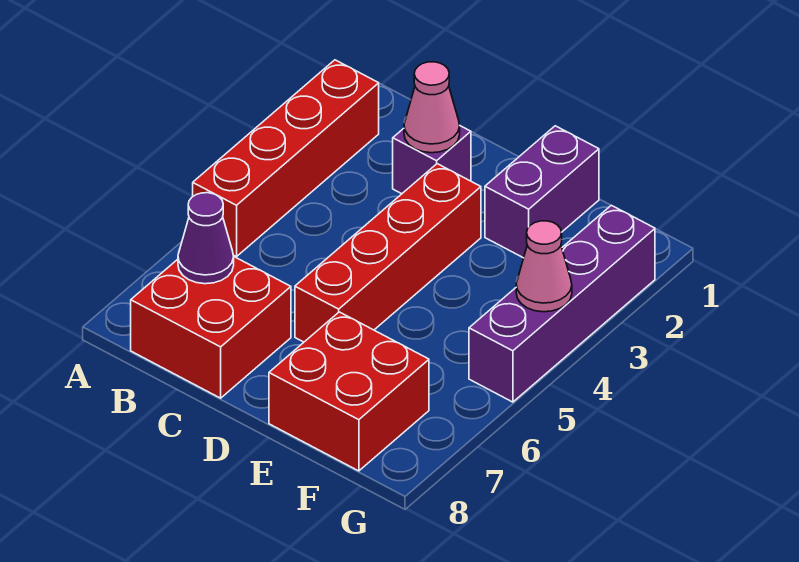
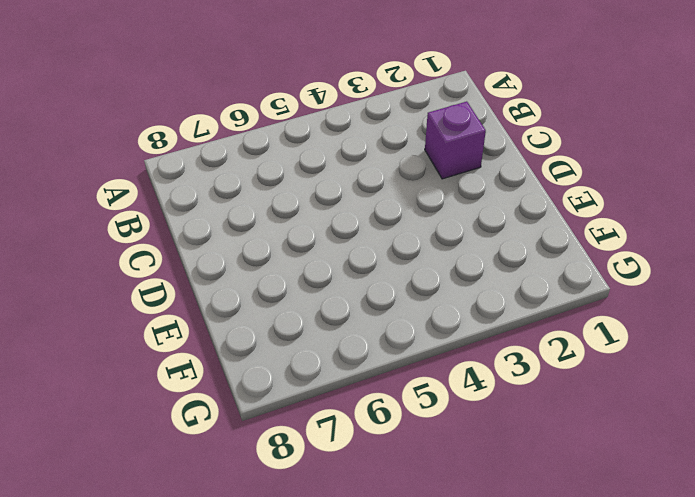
none -> red 1x4 brick [193,60,379,257]
none -> red 2x2 brick [131,257,291,398]

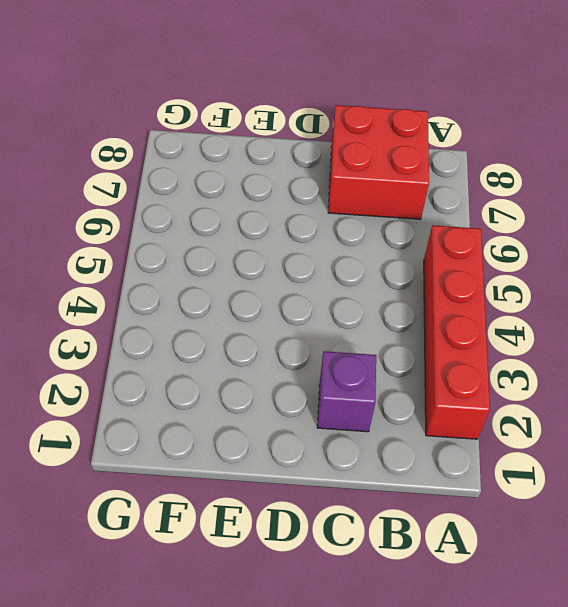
none -> red 1x4 brick [295,164,481,342]
none -> purple 1x2 brick [485,126,599,258]

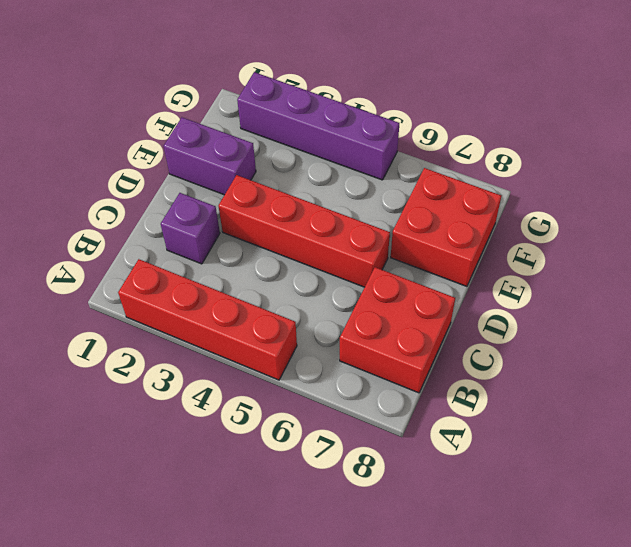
none -> purple 1x1 cone [178,193,234,284]
none -> pink 1x1 cone [404,62,460,153]

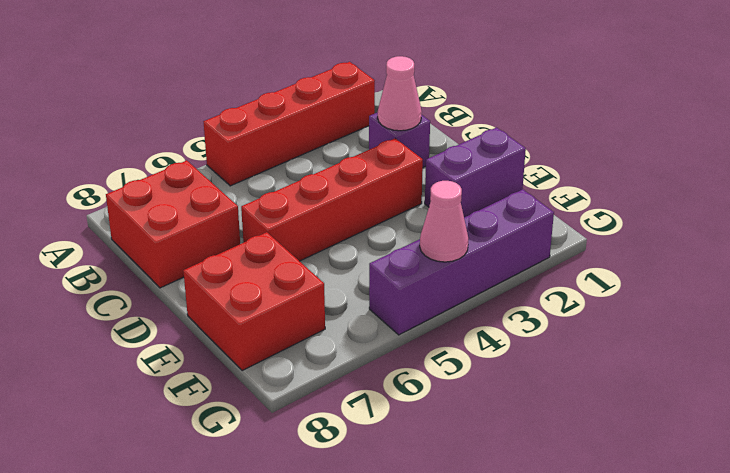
none -> purple 1x1 cone [178,193,234,284]

